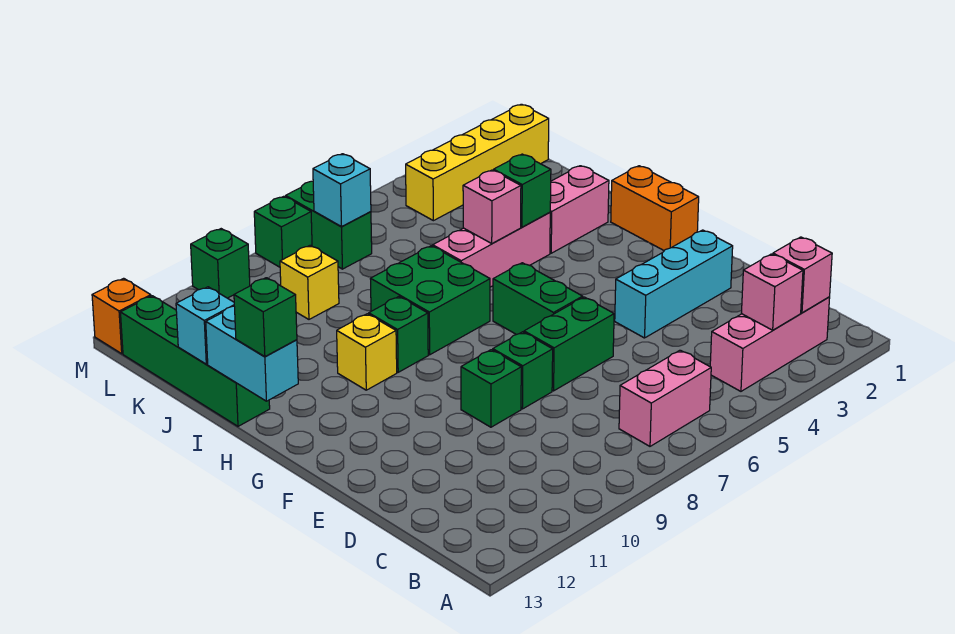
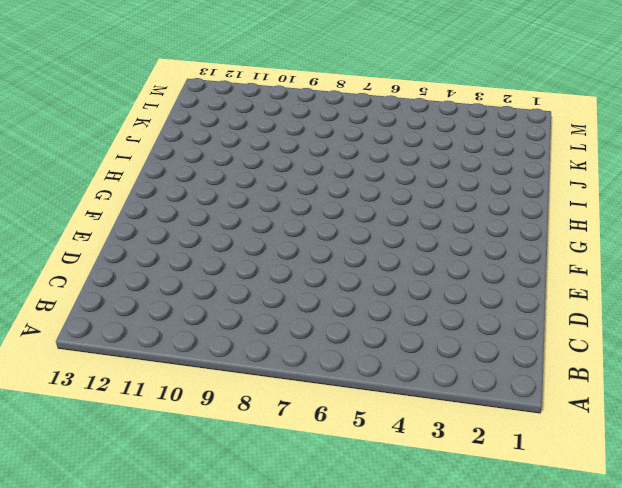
none -> pink 1x3 brick [710,297,830,391]
none -> pink 1x2 brick [619,350,711,446]
none -> cyan 1x3 brick [615,230,733,338]

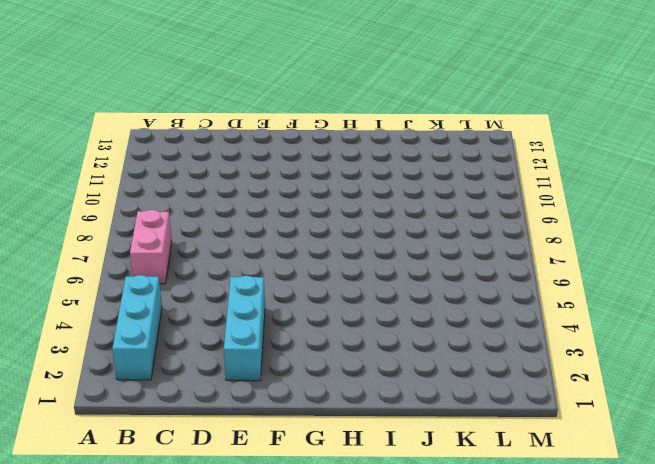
cyan 1x3 brick [112,275,162,380] -> pink 1x3 brick [710,297,830,391]
none -> green 1x2 brick [524,297,614,391]
none -> green 1x1 brick [493,332,553,409]
none -> green 1x1 brick [461,350,521,427]

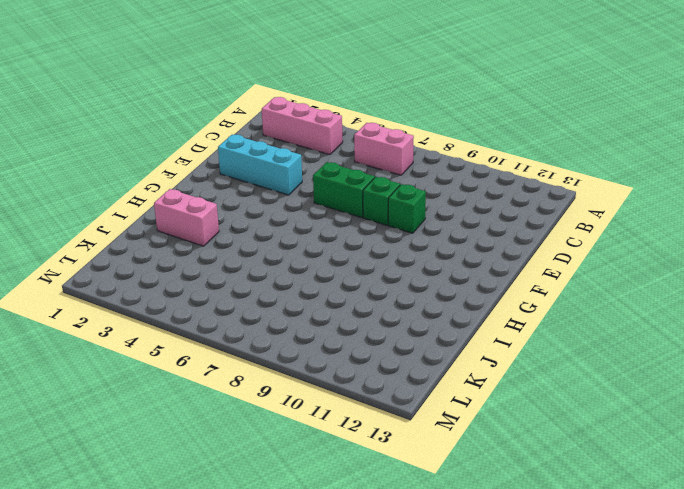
none -> green 1x2 brick [493,263,583,335]
none -> orange 1x2 brick [611,166,699,250]
none -> green 2x2 brick [370,246,490,355]

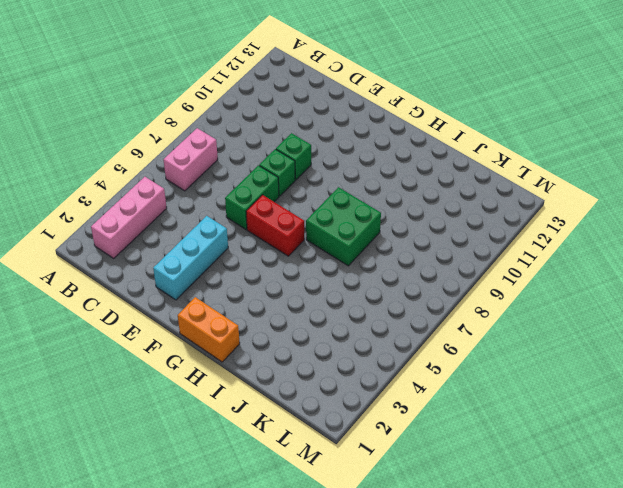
red 1x2 brick [246,195,304,256] -> green 1x2 brick [493,263,583,335]
none -> green 1x1 brick [369,297,428,372]
none -> yellow 1x1 brick [337,314,397,390]
none -> pink 1x2 brick [550,166,609,253]

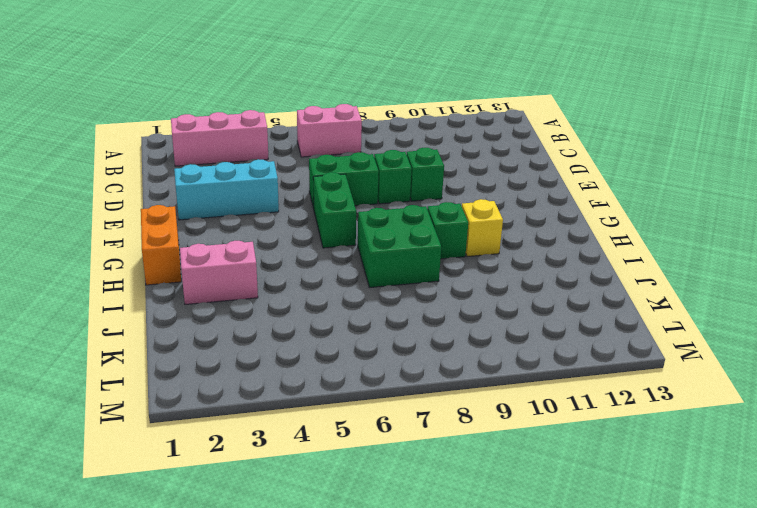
none -> pink 1x3 brick [433,213,550,287]
none -> green 1x4 brick [121,296,270,426]
none -> yellow 1x1 brick [280,245,339,319]

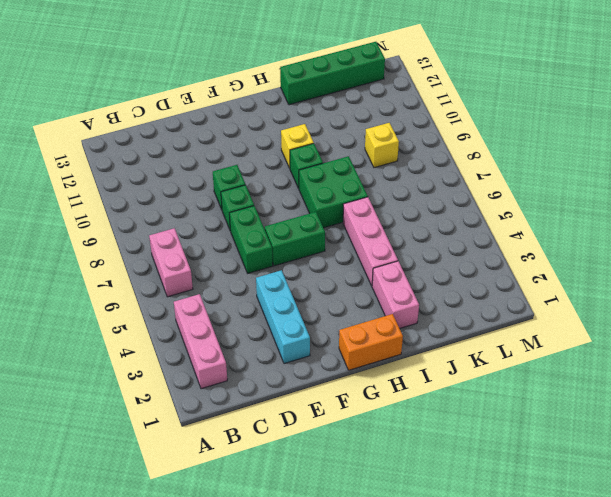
none -> yellow 1x4 brick [406,104,549,221]
none -> green 1x2 brick [286,181,372,269]
none -> green 1x1 brick [254,196,312,267]

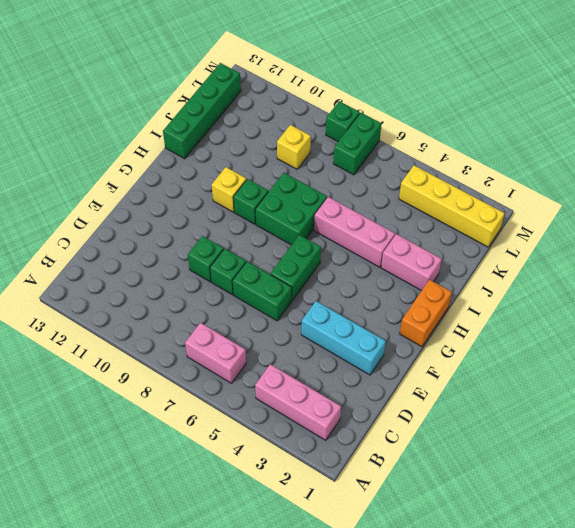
none -> green 1x1 brick [191,229,250,298]
none -> orange 1x1 brick [92,278,151,354]
none -> pink 1x1 brick [773,237,832,313]

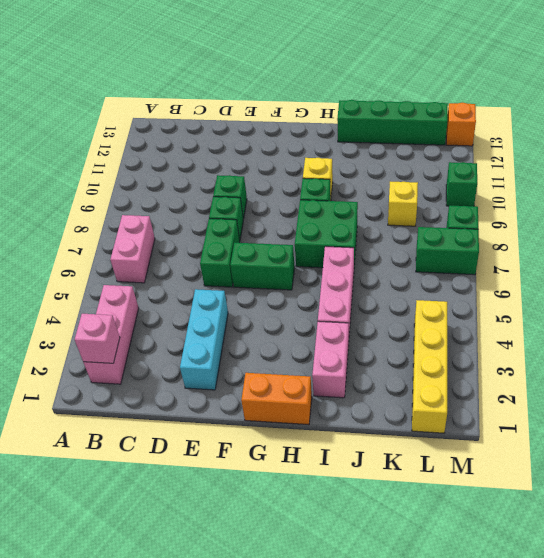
none -> pink 1x1 brick [741,254,803,330]
none -> cyan 1x2 brick [206,306,298,401]
none -> green 1x1 brick [494,154,551,227]

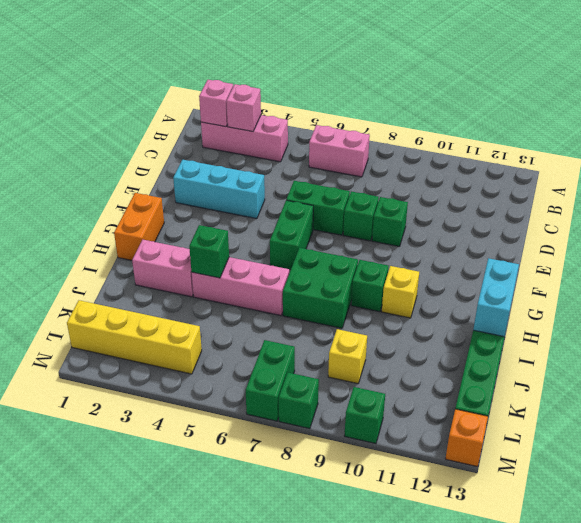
none -> pink 1x1 brick [463,170,521,244]
none -> cyan 1x1 brick [176,287,234,364]
none -> cyan 1x1 brick [313,154,371,227]

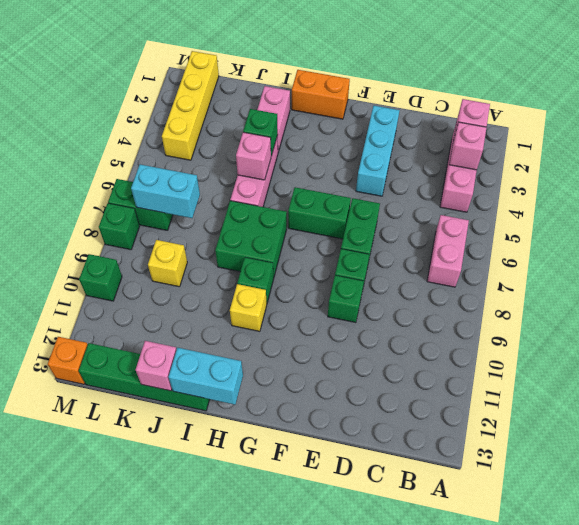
pink 1x1 brick [136,341,177,391] -> cyan 1x1 brick [176,287,234,364]
cyan 1x2 brick [131,164,200,218] -> cyan 1x1 brick [313,154,371,227]
none -> green 1x1 brick [234,278,297,357]

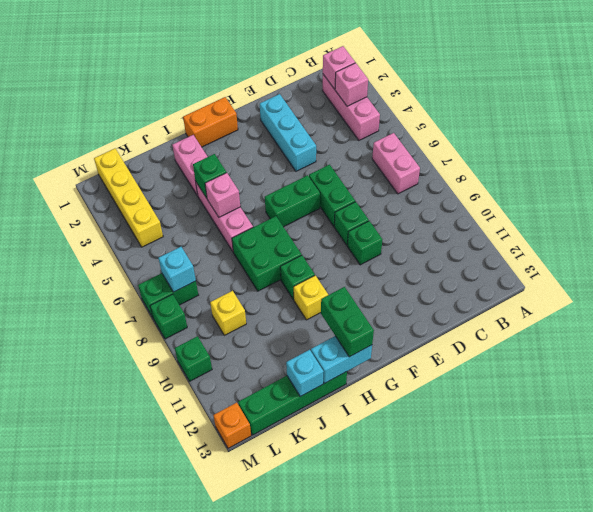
green 1x2 brick [321,287,374,357] -> green 1x1 brick [234,278,297,357]

